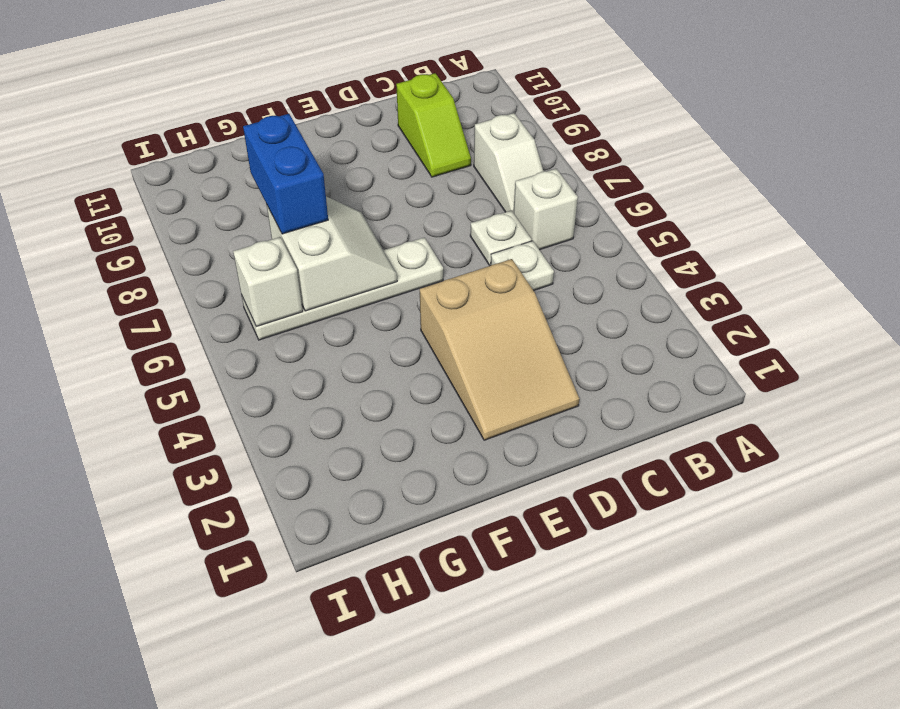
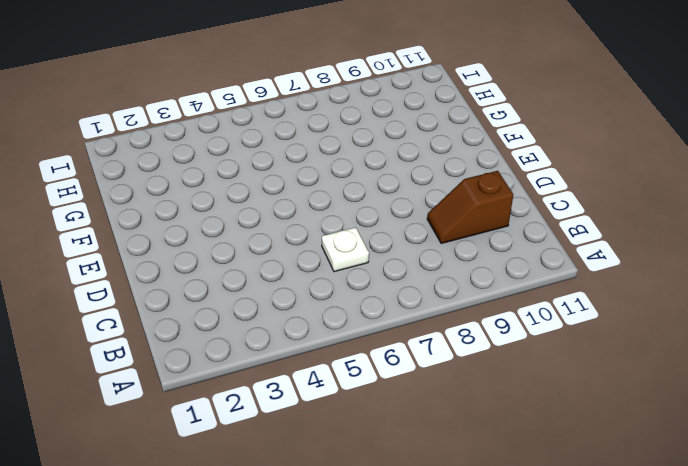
brown 1x2 slope [427,171,513,243] -> lime 1x2 slope [396,73,471,177]
none -> white 1x1 brick [514,169,578,250]
none -> white 1x2 slope [474,113,544,213]

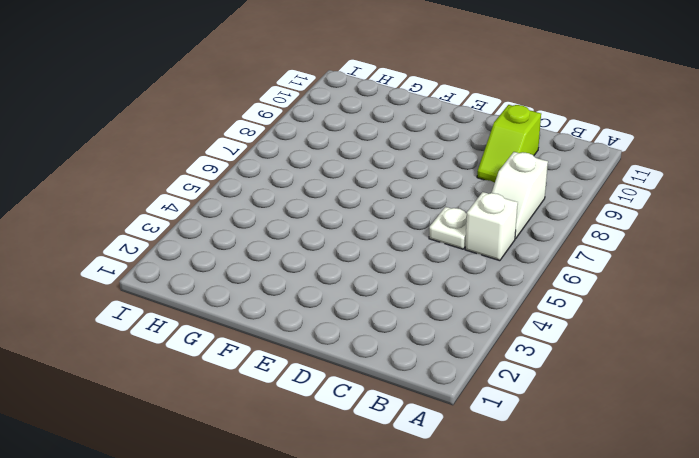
none -> white 1x1 plate [491,241,554,291]
none -> tan 2x3 slope [420,259,579,440]

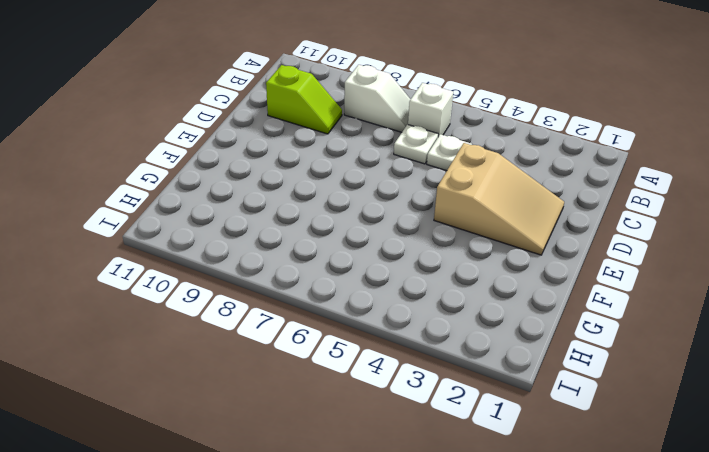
none -> white 1x4 plate [242,237,443,340]
none -> white 2x2 slope [267,196,397,311]

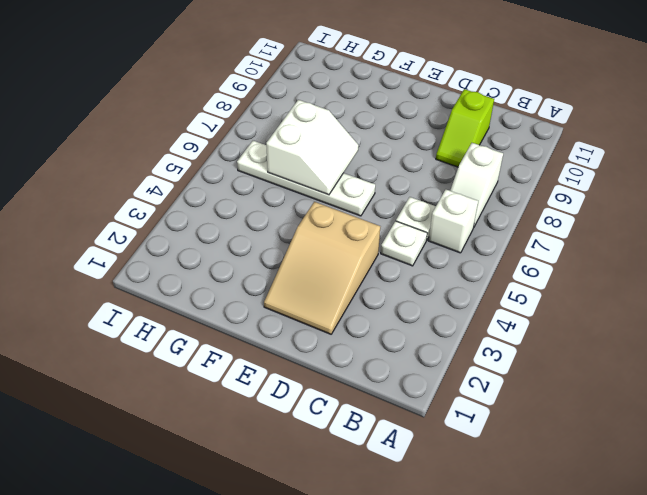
none -> white 1x1 brick [233,237,303,326]
none -> blue 1x2 brick [243,114,328,234]

